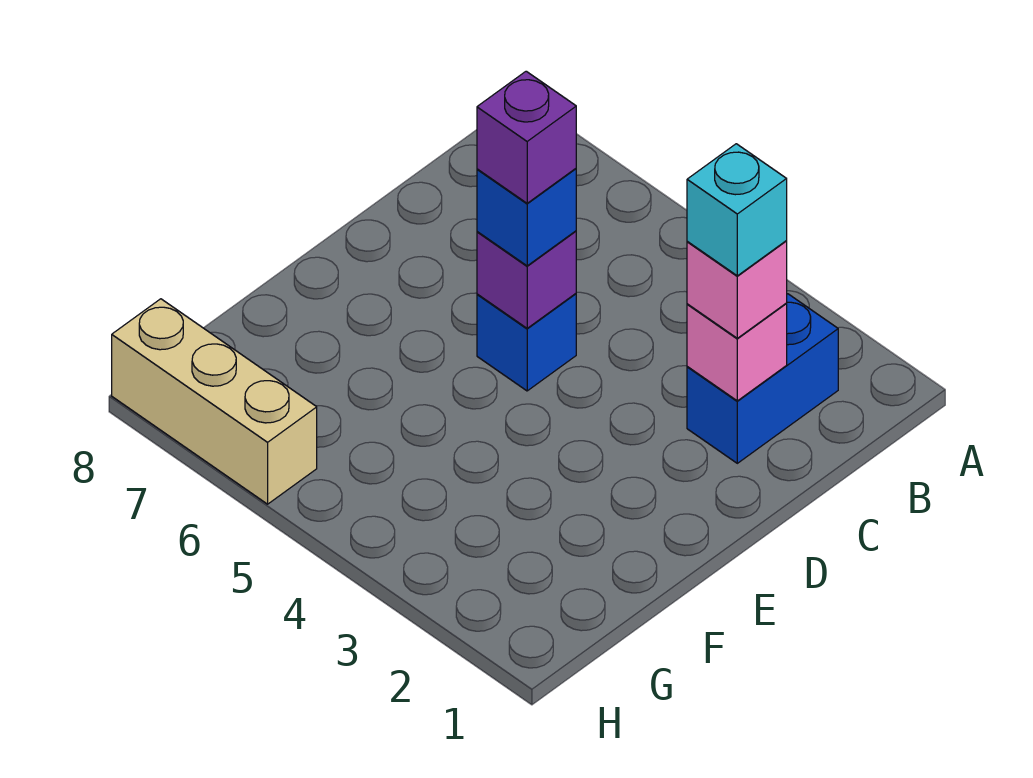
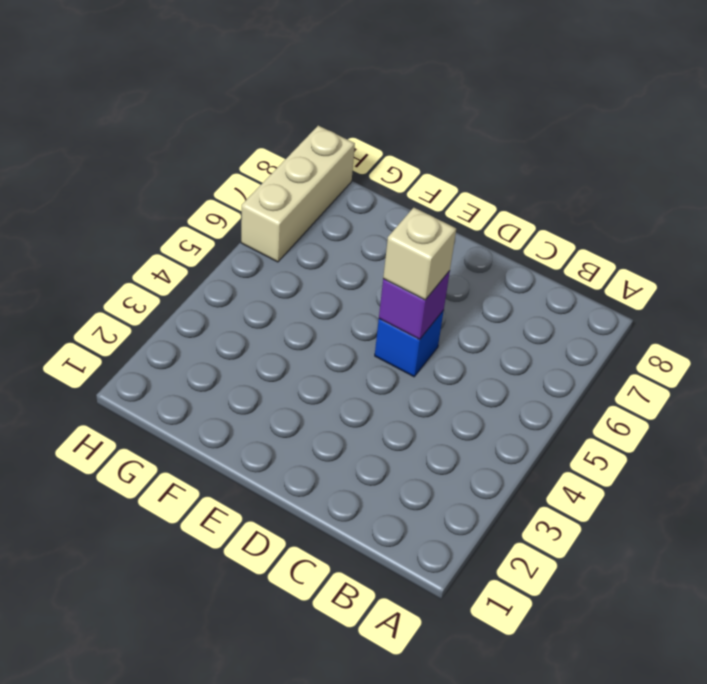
tan 1x1 brick [383,208,456,300] -> blue 1x1 brick [477,169,576,266]
none -> blue 1x2 brick [687,294,838,463]
none -> pink 1x1 brick [687,304,787,401]

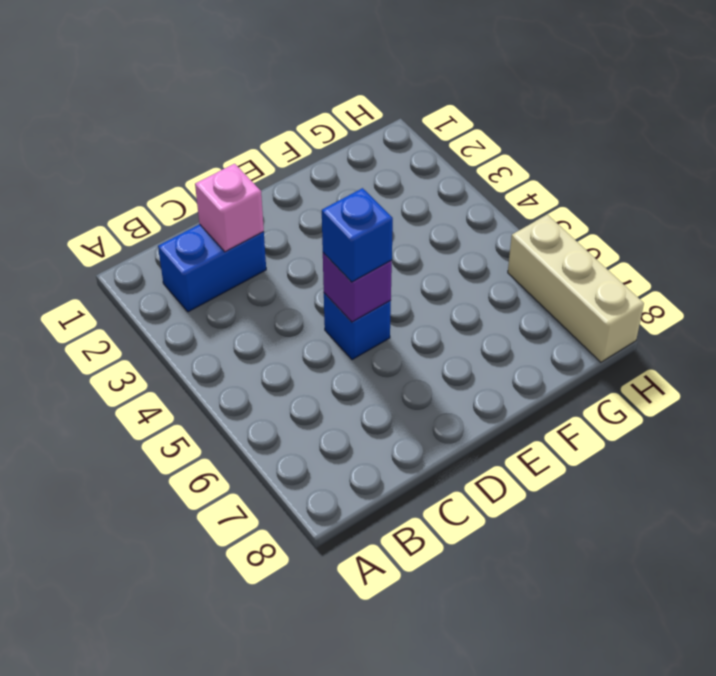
none -> pink 1x1 brick [687,241,787,338]
none -> cyan 1x1 brick [687,144,787,276]

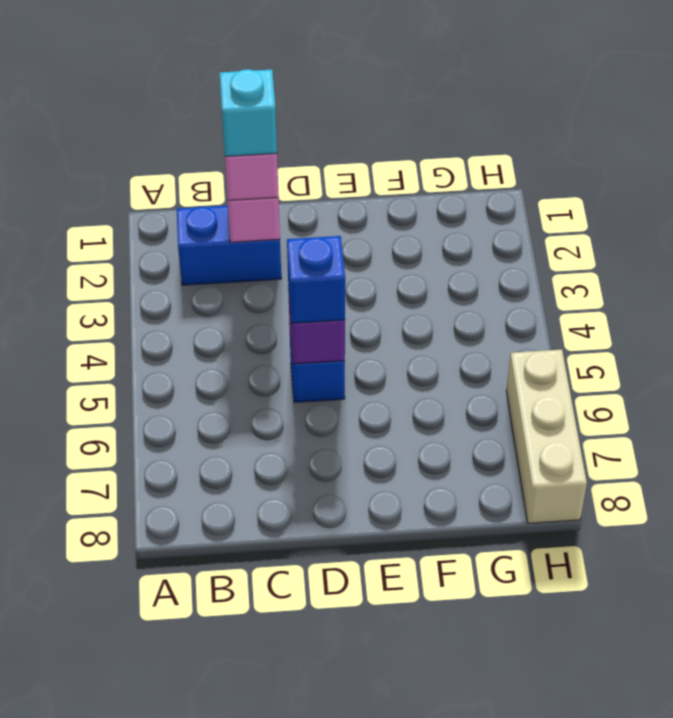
none -> purple 1x1 brick [477,71,576,203]

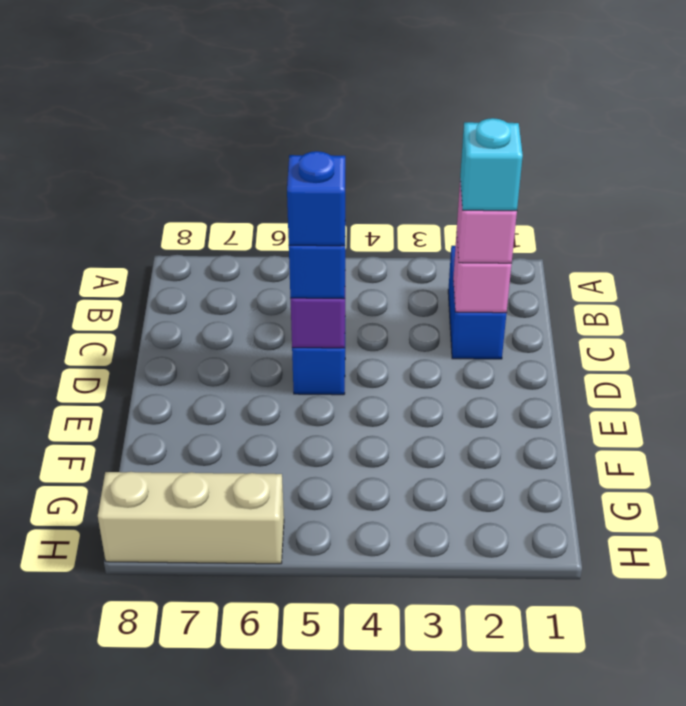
blue 1x1 brick [287,151,345,246] -> purple 1x1 brick [477,71,576,203]

